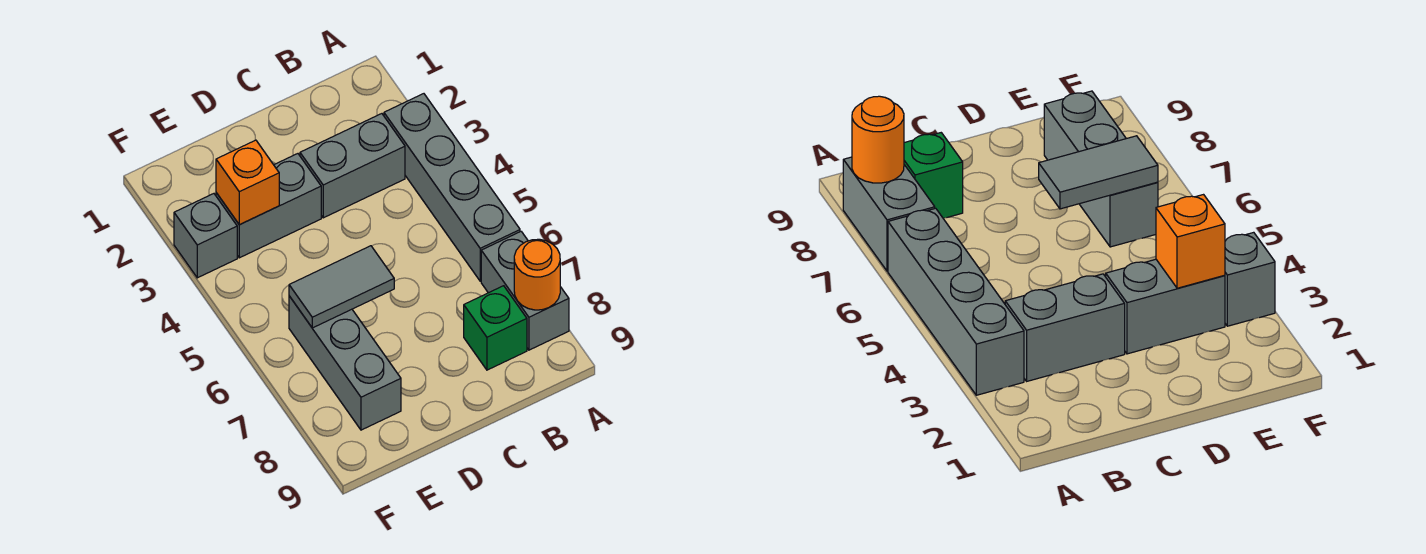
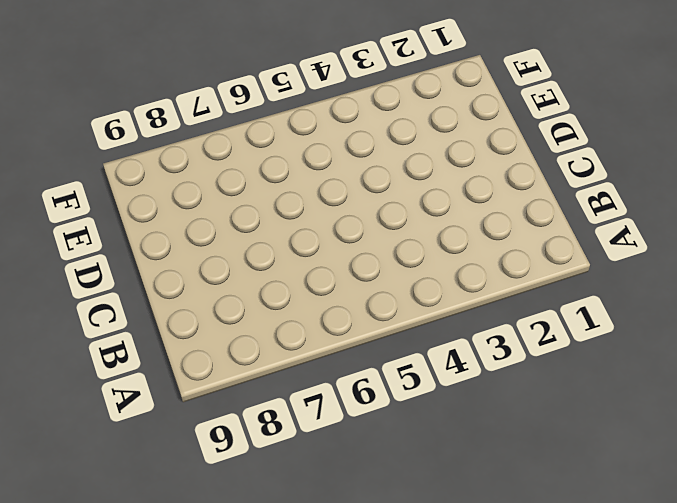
none -> grey 1x4 brick [384,94,520,281]
none -> grey 1x2 brick [481,232,569,350]

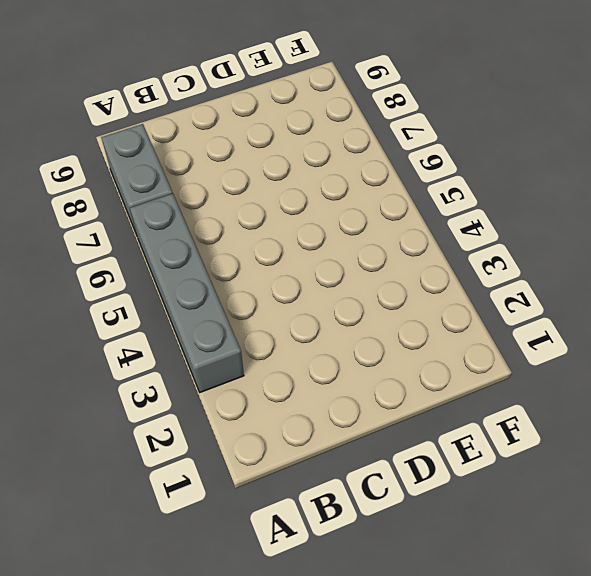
none -> grey 1x2 brick [300,114,405,218]
none -> green 1x1 brick [464,286,527,370]

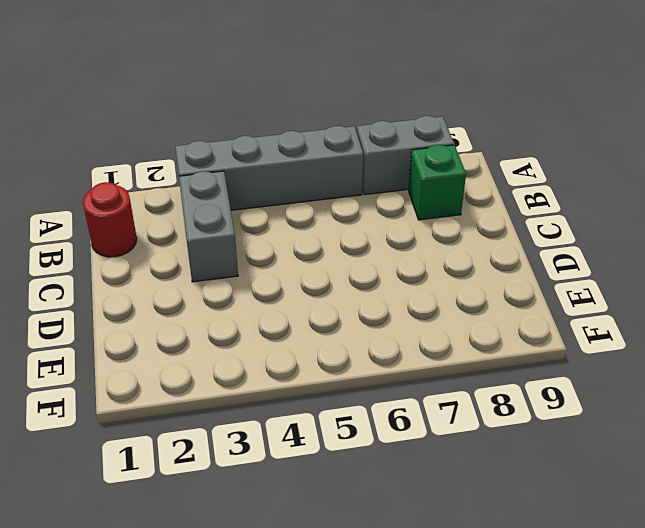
red 1x1 round brick [83,182,137,257] -> none
none -> grey 1x2 brick [216,154,321,258]
none -> grey 1x3 brick [289,296,401,430]

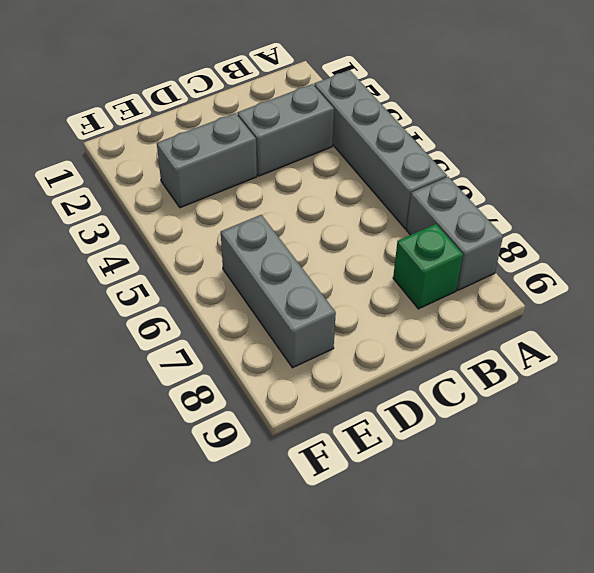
none -> grey 1x1 brick [174,194,237,278]
none -> orange 1x1 round brick [514,239,560,310]

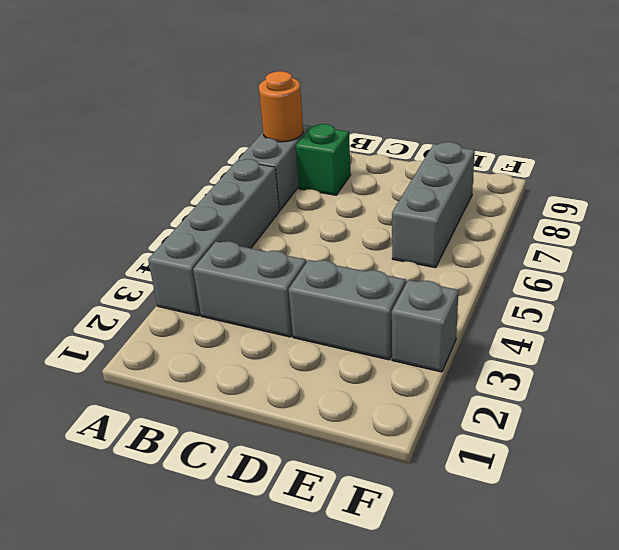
none -> grey 1x2 tile [289,246,394,328]
none -> orange 1x1 brick [216,140,279,225]

